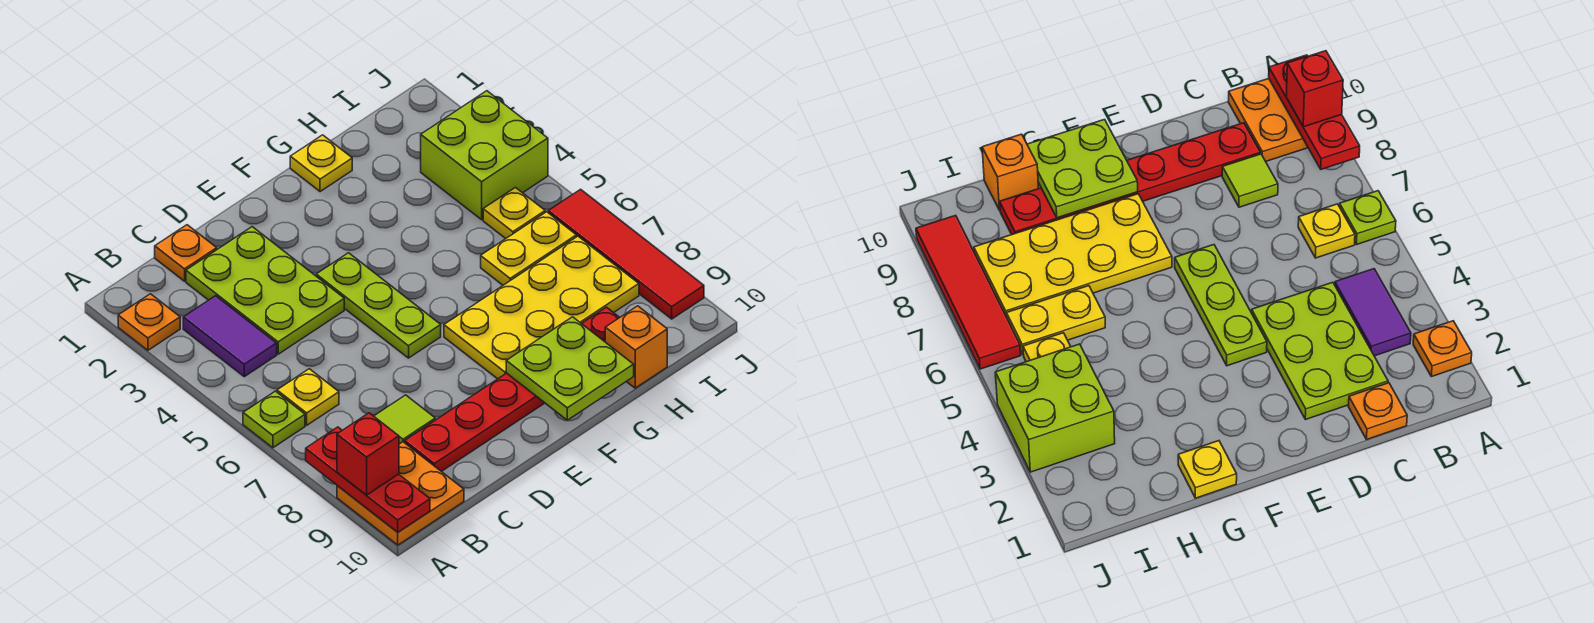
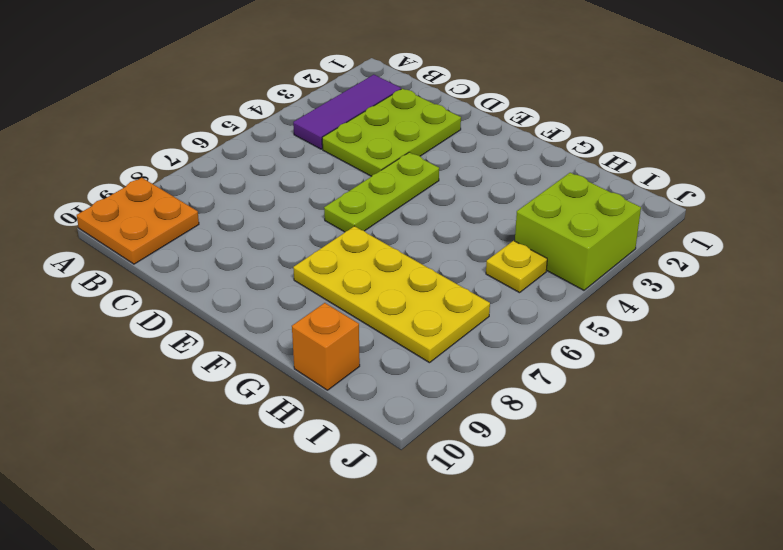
purple 1x3 tile [293,75,401,149] -> purple 1x2 tile [183,296,277,377]
none -> orange 1x1 plate [118,294,180,350]
none -> lime 1x1 plate [243,391,305,448]
none -> yellow 1x1 plate [277,369,339,425]

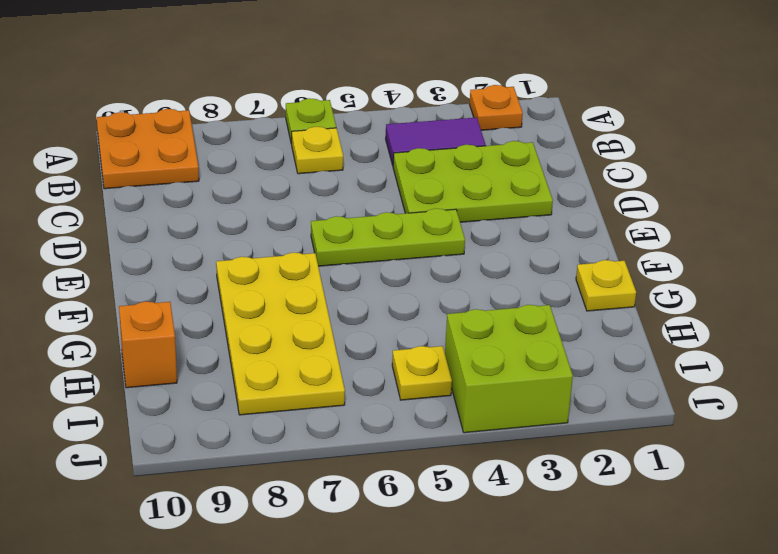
none -> orange 1x1 plate [155,225,217,281]
none -> lime 1x1 tile [374,395,435,444]
none -> red 1x6 plate [405,307,620,471]

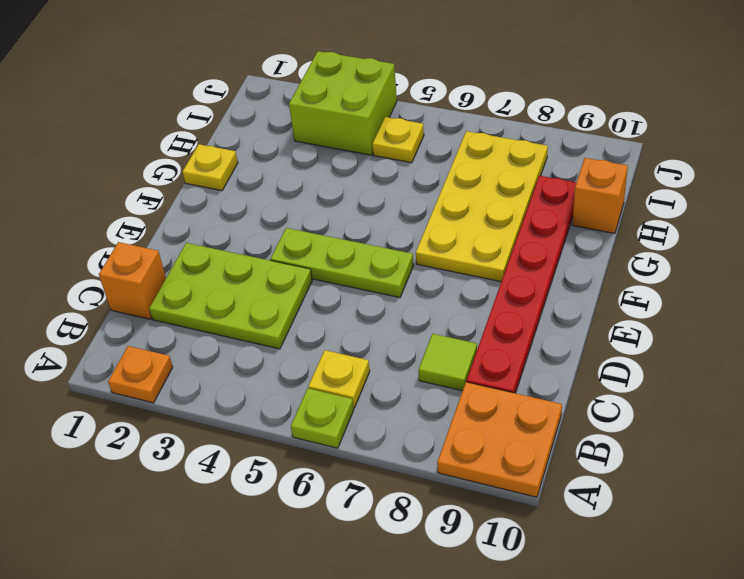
orange 1x1 brick [99,242,166,319] -> orange 1x1 plate [155,225,217,281]
none -> purple 1x2 tile [183,296,277,377]
none -> yellow 1x2 plate [481,212,576,285]
none -> red 1x4 tile [548,189,704,319]

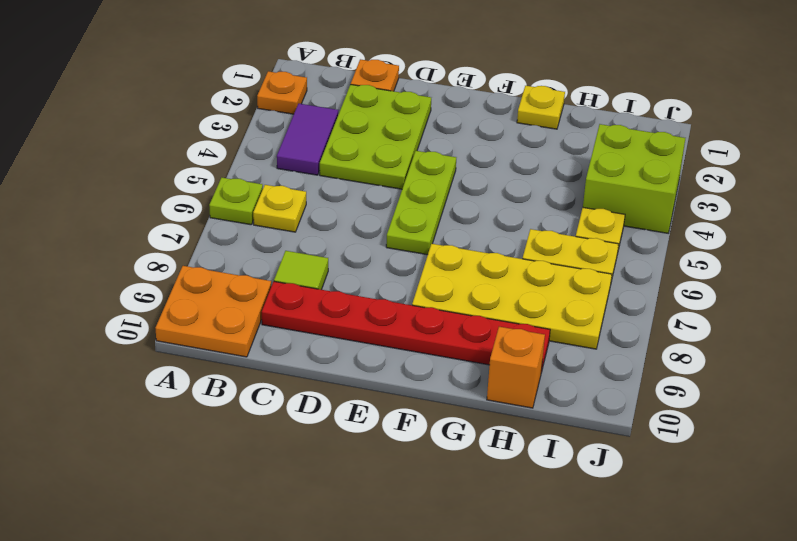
none -> red 1x4 tile [548,189,704,319]
none -> red 1x3 plate [306,427,430,532]
none -> lime 2x2 plate [506,317,634,420]

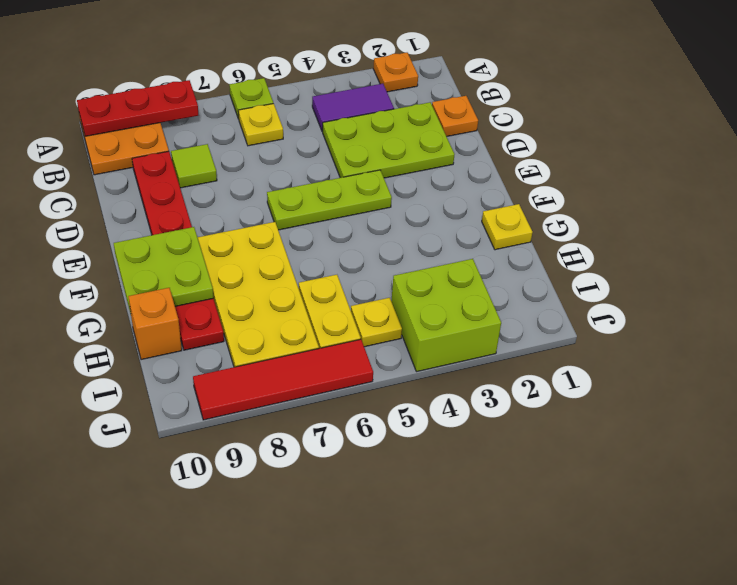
none -> red 1x1 brick [337,413,399,495]

